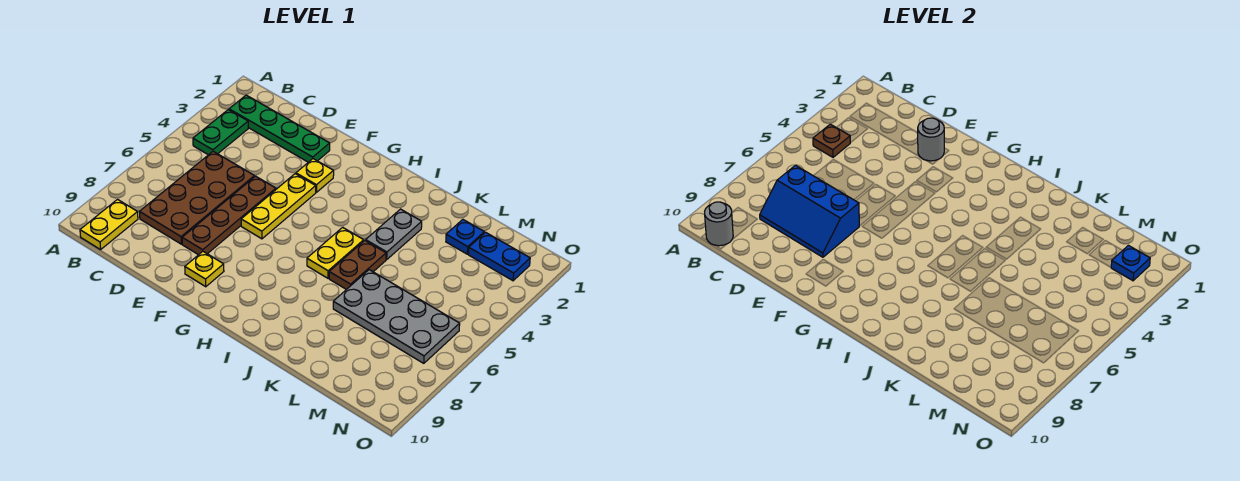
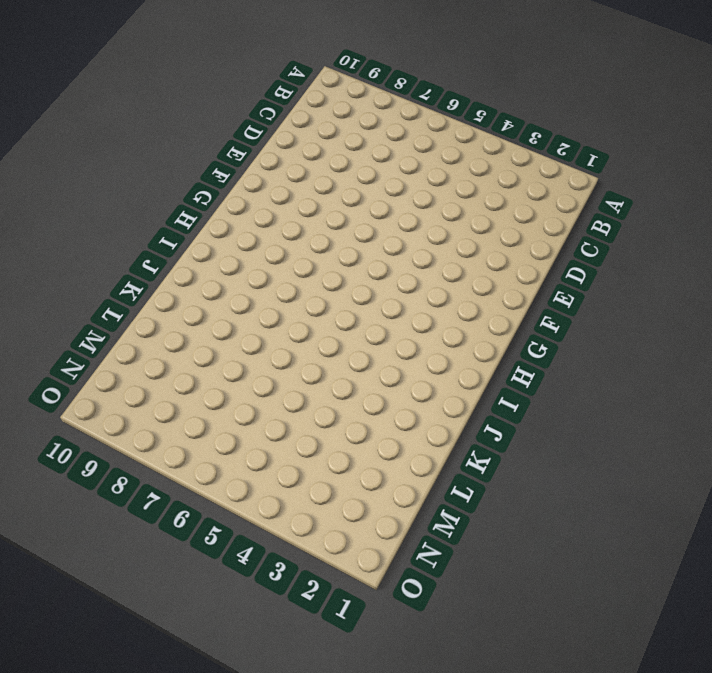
none -> green 1x4 plate [229,95,330,162]
none -> green 1x2 plate [193,110,248,155]
none -> yellow 1x2 plate [80,200,138,250]

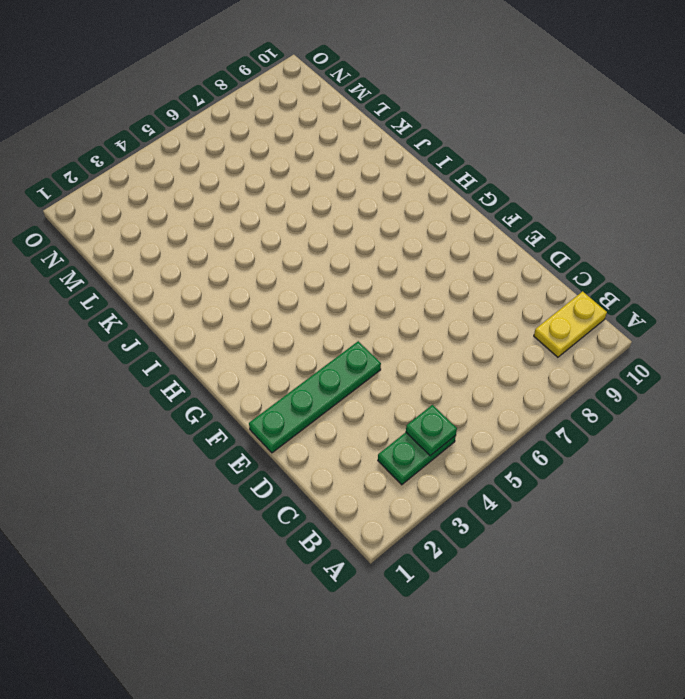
green 1x1 plate [406,405,457,456] -> brown 1x1 plate [813,124,850,157]
green 1x4 plate [249,341,381,453] -> green 1x4 plate turned to [229,95,330,162]
none -> brown 2x4 plate [140,151,254,244]
none -> brown 1x4 plate [182,176,276,255]
none -> yellow 1x1 plate [296,159,334,192]

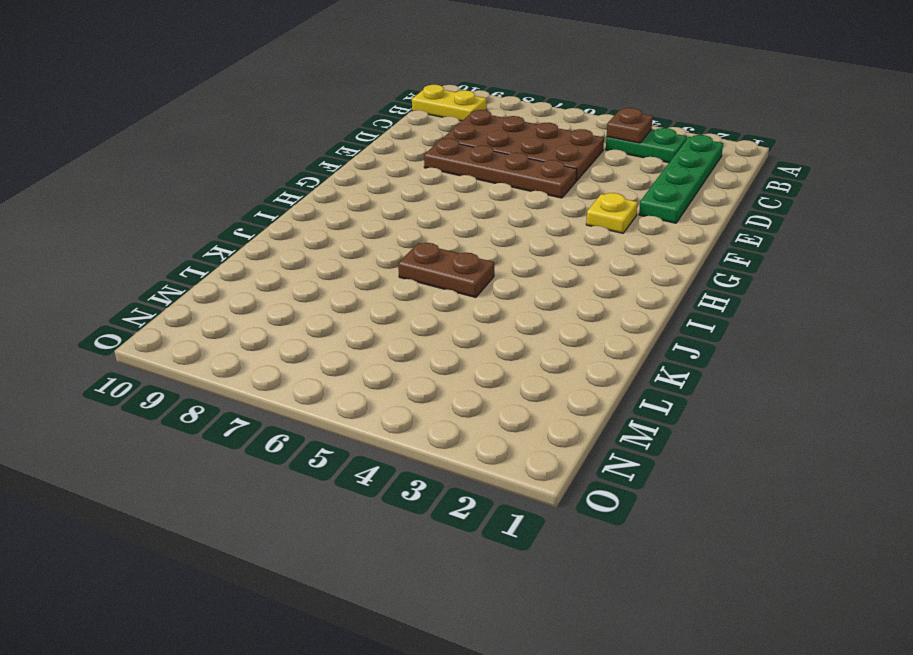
none -> yellow 1x3 plate [241,174,316,239]
none -> yellow 1x1 plate [185,252,224,287]
none -> yellow 1x2 plate [307,227,364,278]

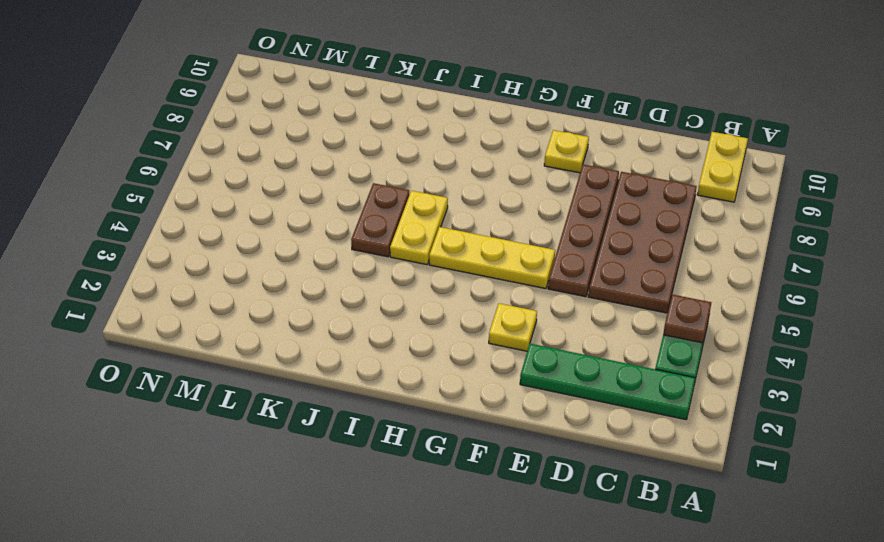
yellow 1x3 plate [429,227,555,289] -> yellow 1x3 plate turned to [241,174,316,239]
none -> grey 1x2 plate [366,209,422,259]
none -> grey 2x4 plate [333,270,460,363]
none -> blue 1x1 plate [446,220,484,254]

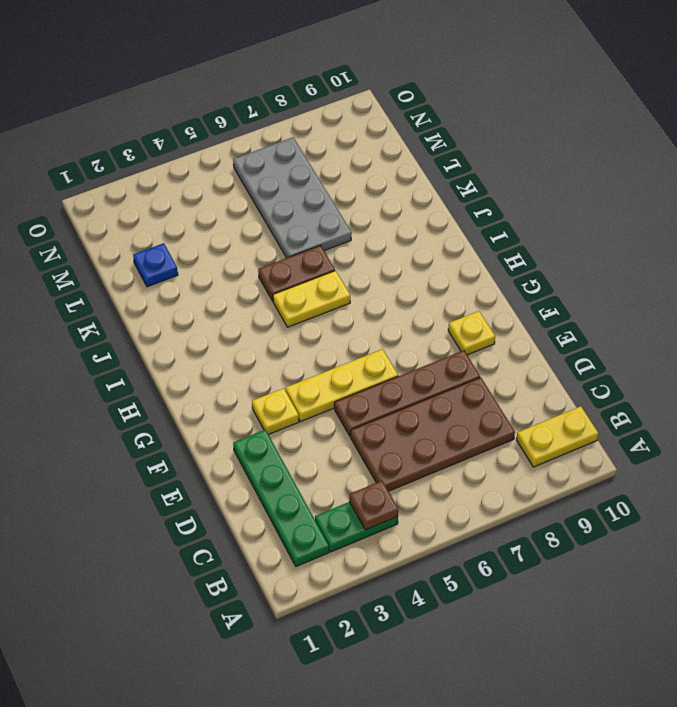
none -> grey 1x2 plate [366,209,422,259]
none -> blue 1x2 plate [468,232,530,281]
none -> grey 1x1 round brick [705,202,733,246]

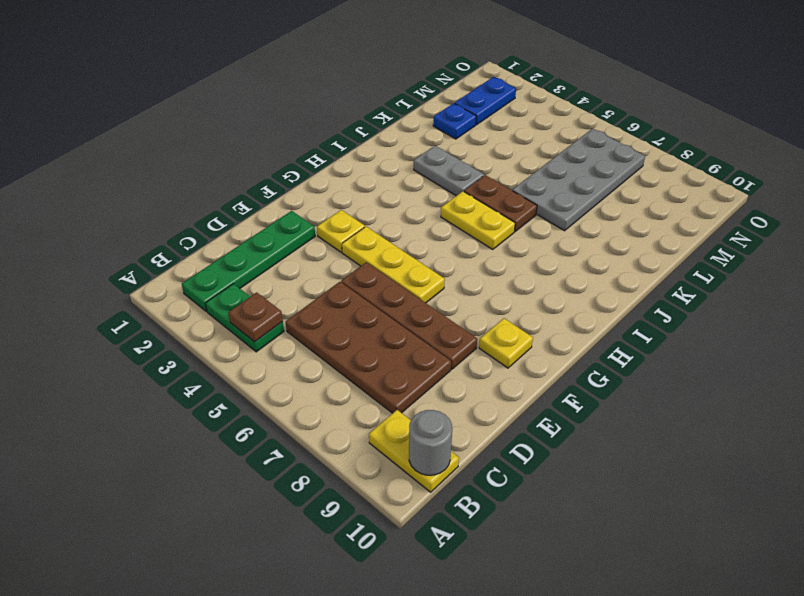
none -> blue 2x3 slope [760,165,859,257]
none -> grey 1x1 round brick [918,118,944,161]
none -> blue 1x1 plate [1111,245,1150,281]

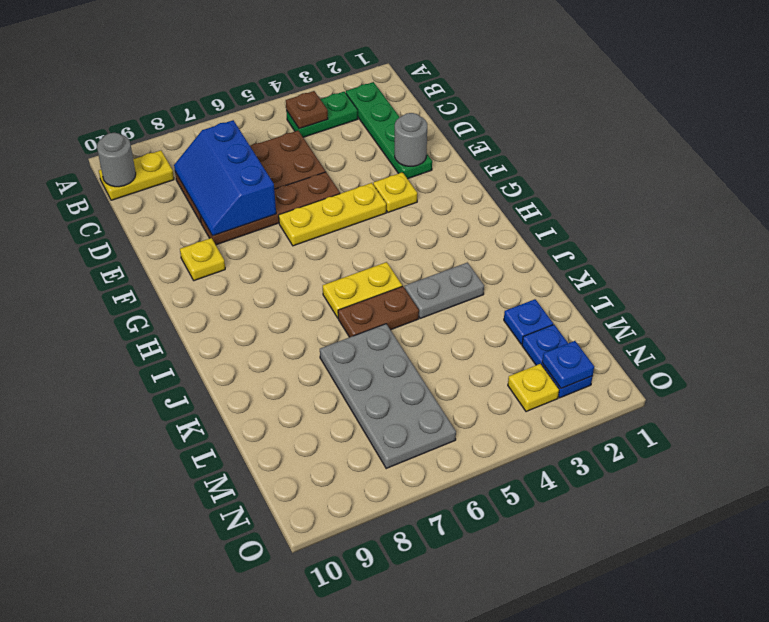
yellow 1x1 plate [508,364,559,412] -> none

